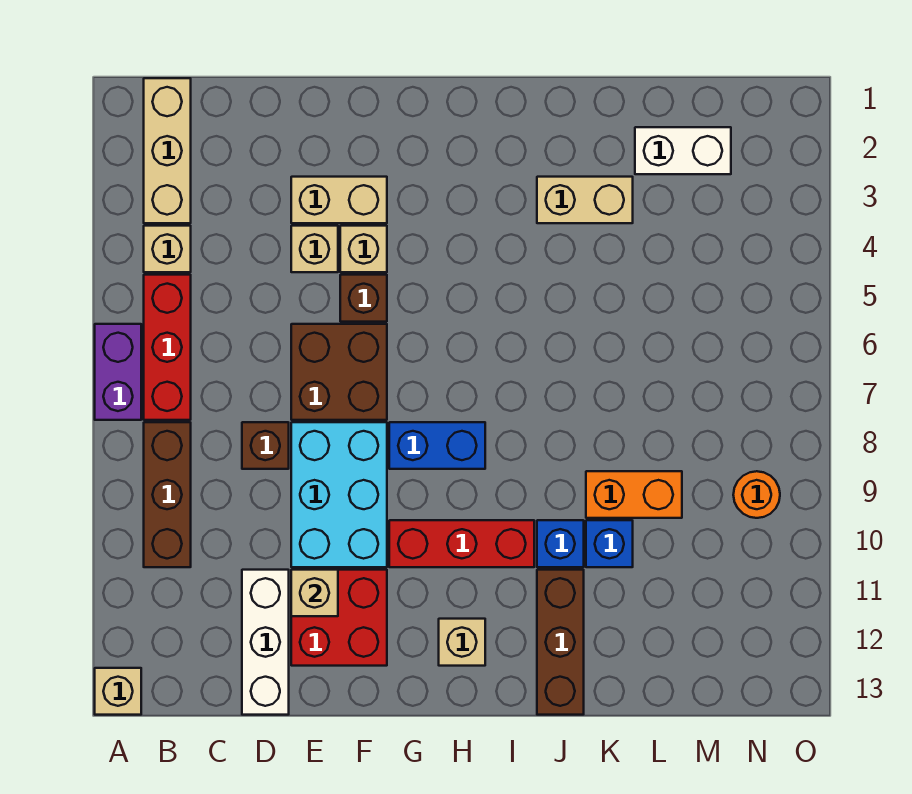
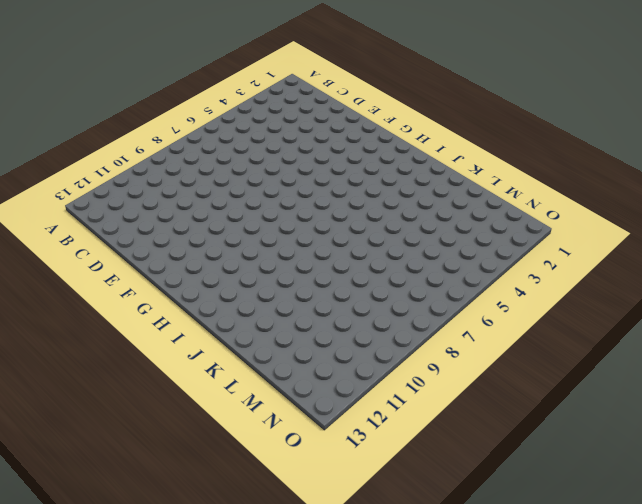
none -> purple 1x2 brick [95,324,141,420]
none -> tan 1x1 brick [95,668,141,715]
none -> tan 1x3 brick [144,78,191,223]

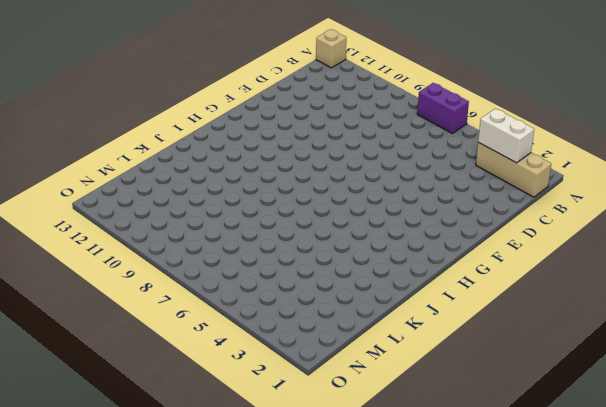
white 1x2 brick [478,108,534,163] -> white 1x2 brick turned to [635,127,731,174]
none -> tan 1x1 brick [144,226,191,272]
none -> red 1x3 brick [144,275,191,420]
none -> brown 1x3 brick [144,422,191,567]

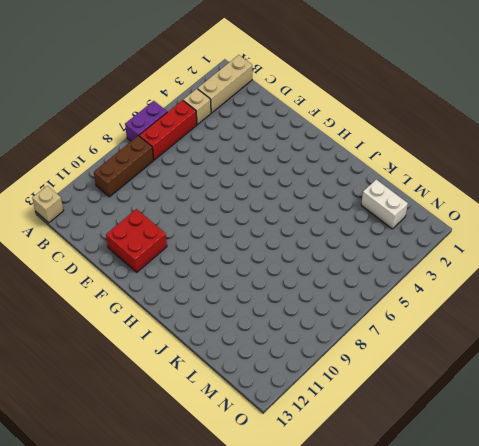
none -> brown 1x1 brick [242,422,289,469]
none -> white 1x3 brick [242,570,289,715]
none -> tan 1x2 brick [291,177,387,223]

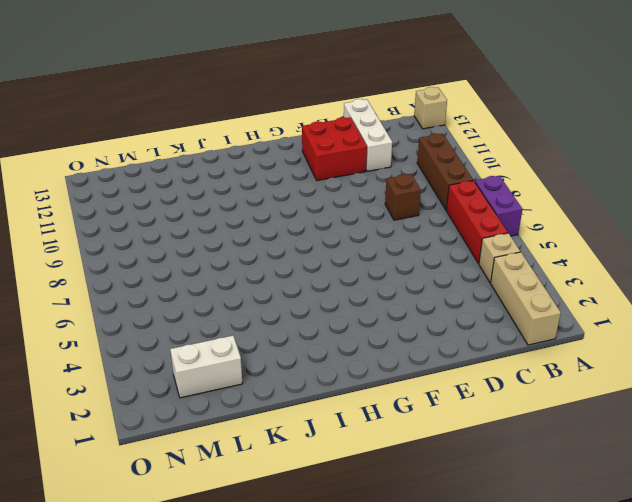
none -> tan 1x2 brick [291,177,387,223]
none -> tan 1x1 brick [291,226,338,272]
none -> brown 2x2 brick [291,324,387,420]

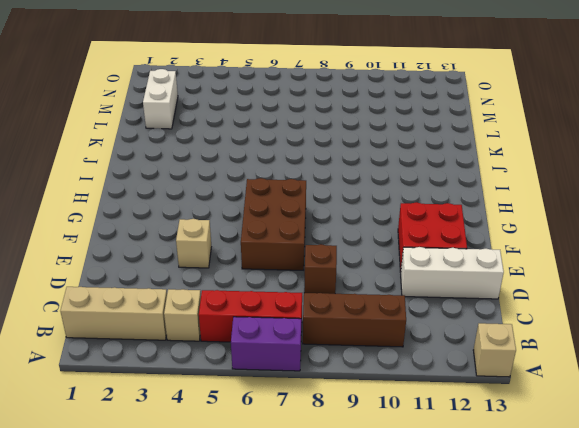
brown 2x3 brick [241,178,306,270] -> brown 2x2 brick [291,324,387,420]
none -> tan 1x2 brick [291,177,387,223]
none -> cyan 2x3 brick [291,422,387,567]
none -> tan 1x1 brick [340,226,387,272]

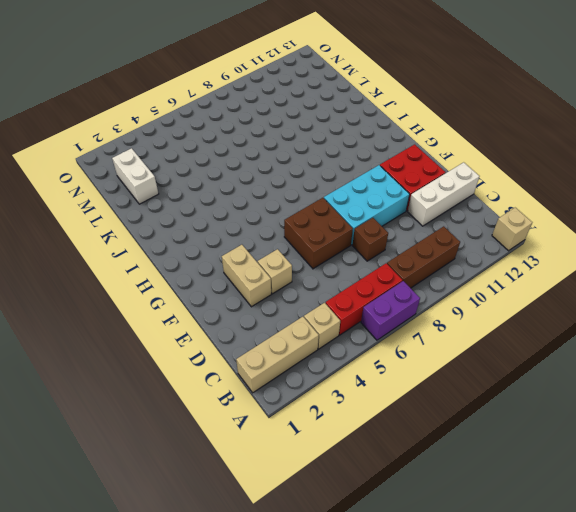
none -> tan 1x1 brick [340,226,387,272]
none -> brown 1x1 brick [340,275,387,322]
none -> blue 1x2 brick [389,422,485,469]

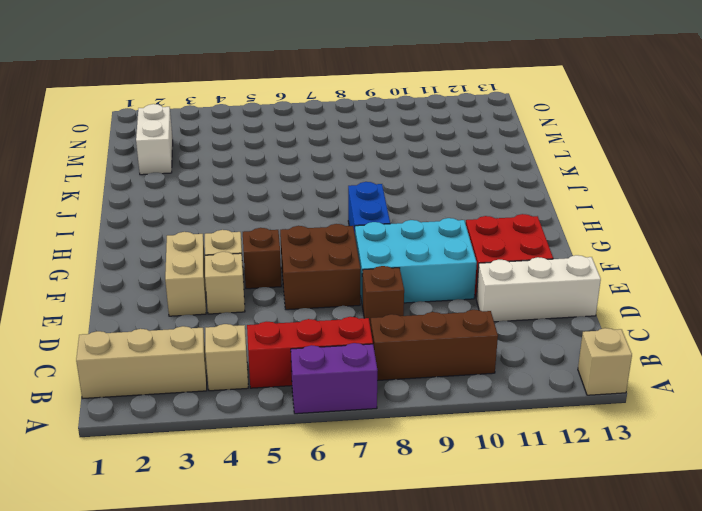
none -> red 1x3 brick [389,520,534,567]
none -> tan 1x1 brick [439,619,485,666]
none -> tan 1x2 brick [537,177,633,223]

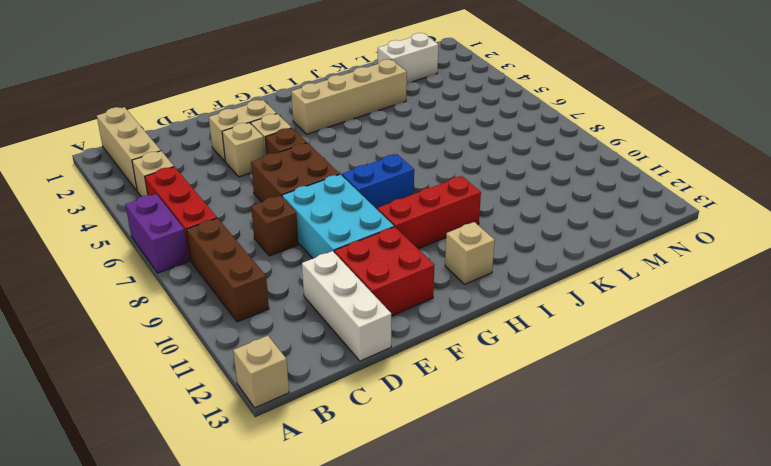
tan 1x4 brick [291,59,407,134] -> tan 1x2 brick [537,177,633,223]
none -> blue 1x1 brick [537,520,584,567]
none -> brown 1x3 brick [537,570,584,715]
none -> orange 1x2 brick [586,471,682,518]

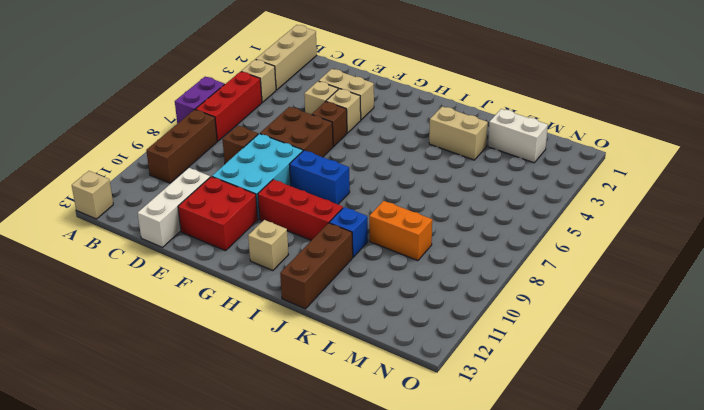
none -> blue 1x1 brick [586,520,633,567]
none -> orange 1x1 round brick [733,471,780,518]
none -> tan 1x1 brick [291,570,338,616]

